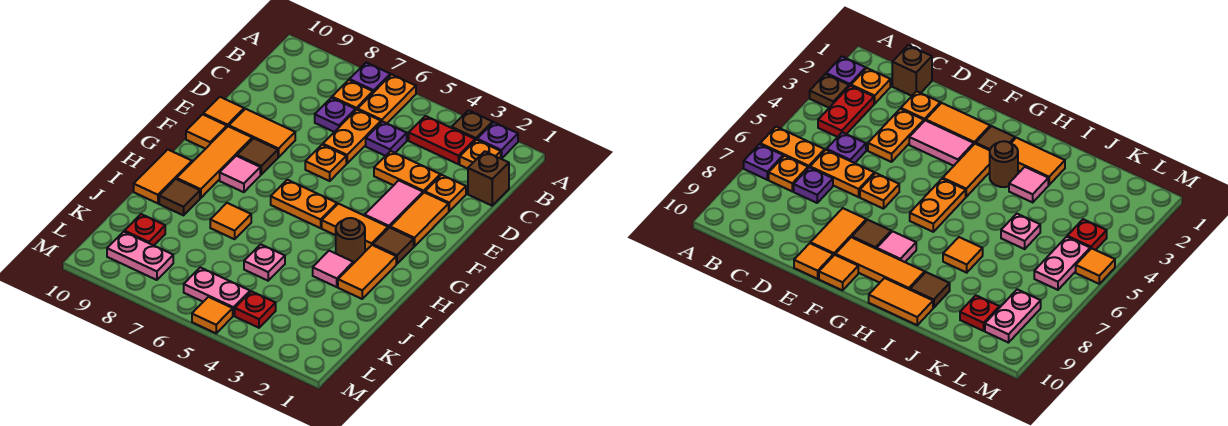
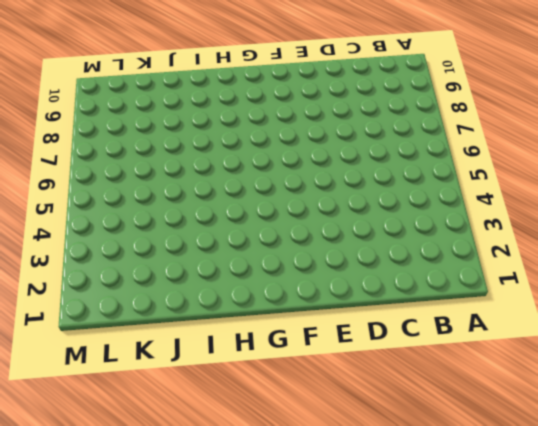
none -> purple 1x1 plate [477,122,518,159]
none -> brown 1x1 plate [452,110,493,141]
none -> orange 1x2 plate [358,74,416,123]
none -> purple 1x1 plate [349,63,390,93]

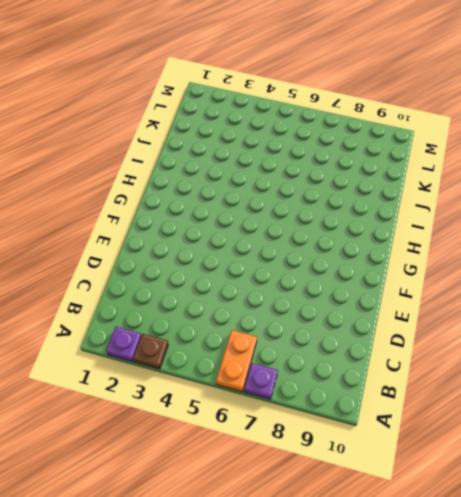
none -> orange 1x1 plate [460,140,501,169]
none -> red 1x2 plate [409,116,475,164]
none -> orange 1x1 plate [332,80,373,110]
none -> brown 1x1 brick [468,151,509,206]

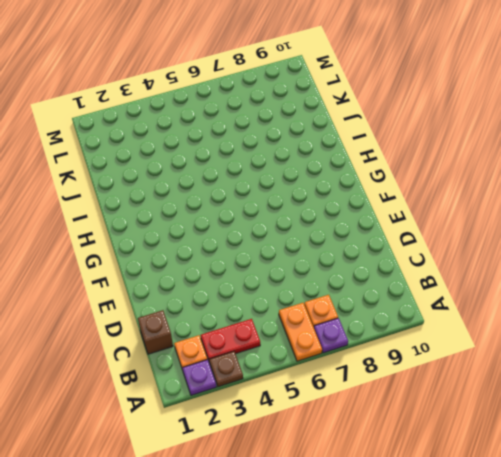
none -> purple 1x1 plate [366,122,407,156]
none -> orange 1x2 plate [323,110,381,163]
none -> purple 1x1 plate [315,98,356,132]
none -> orange 1x1 plate [425,175,466,211]

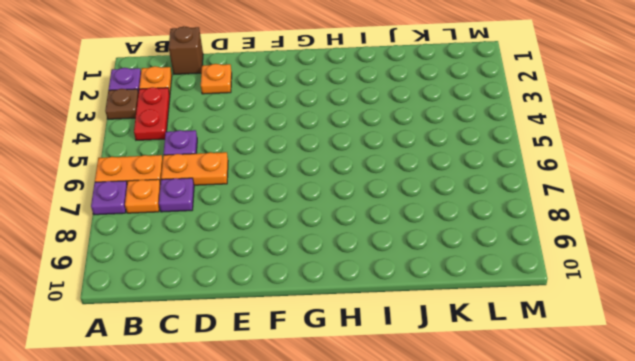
none -> orange 1x2 plate [374,151,440,193]
none -> orange 1x2 tile [390,192,449,246]
none -> pink 1x2 tile [365,180,423,228]
none -> orange 1x1 plate [305,145,346,181]

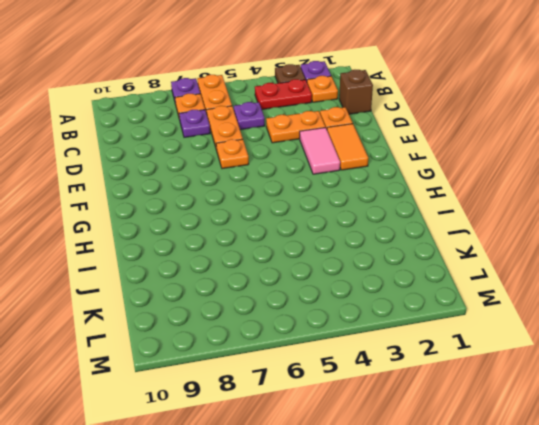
none -> orange 1x2 tile [229,109,295,157]
none -> orange 1x1 tile [203,97,244,127]
none -> brown 1x1 tile [237,138,278,175]
none -> orange 1x3 tile [177,126,252,198]

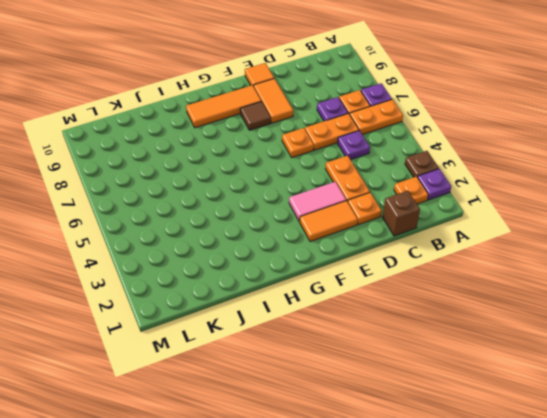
none -> red 1x2 plate [409,116,475,164]
none -> orange 1x1 tile [186,114,227,149]
none -> brown 1x1 tile [373,228,414,264]
none -> orange 1x2 tile [322,204,388,250]

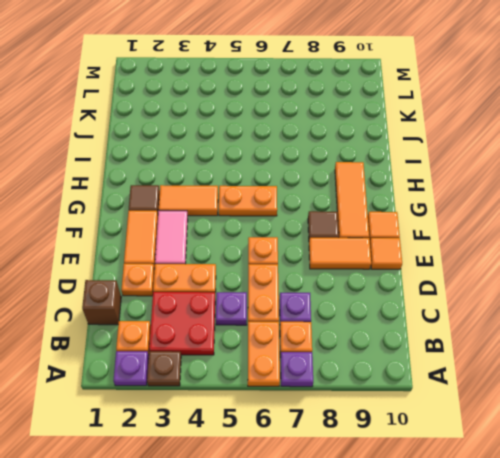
red 2x2 plate [149,292,215,355] -> red 1x2 plate [409,116,475,164]
none -> pink 1x1 tile [220,156,260,192]
none -> orange 1x2 tile [338,245,396,299]
none -> brown 1x1 round brick [336,218,365,264]
none -> orange 1x2 tile [134,149,192,203]

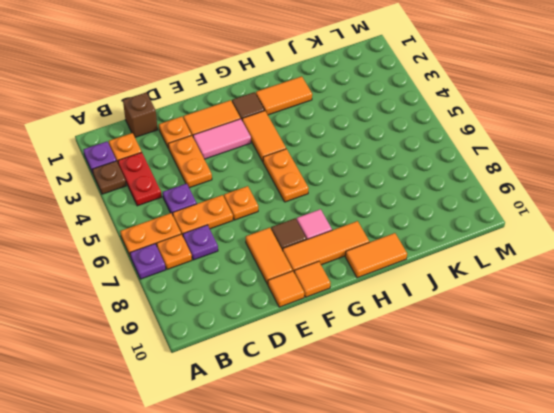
none -> brown 1x1 round brick [336,218,365,264]
none -> pink 1x1 tile [313,251,353,287]
none -> orange 1x1 tile [210,203,251,239]
none -> brown 1x1 tile [159,179,200,215]

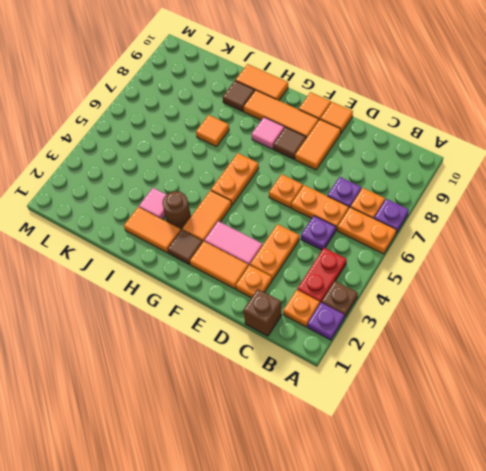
none -> pink 1x1 plate [244,244,285,281]
none -> red 1x1 plate [124,214,165,245]
none -> red 1x1 plate [235,291,276,328]
none -> pink 1x2 plate [184,267,250,316]

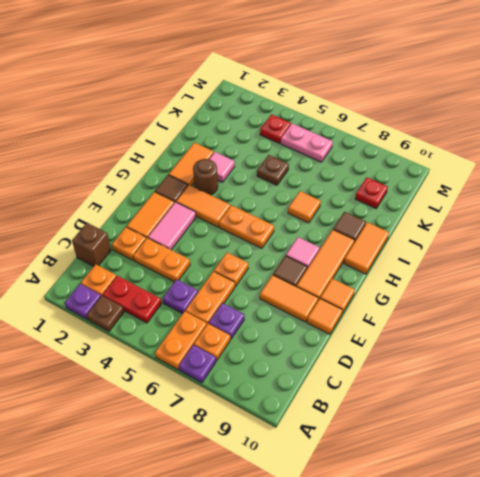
brown 1x1 plate [257,155,289,185] -> pink 1x1 plate [244,244,285,281]
none -> pink 1x2 plate [107,232,173,280]
none -> orange 1x1 tile [192,297,233,333]

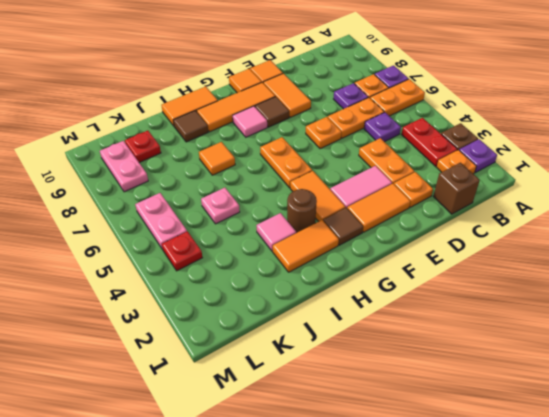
none -> orange 1x1 tile [192,297,233,333]

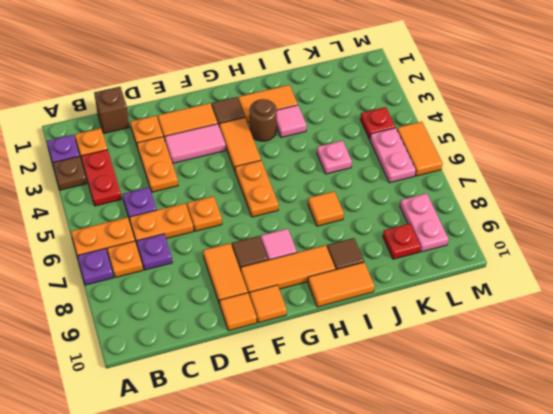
orange 1x2 tile [397,122,443,176] -> orange 1x1 tile [192,297,233,333]

